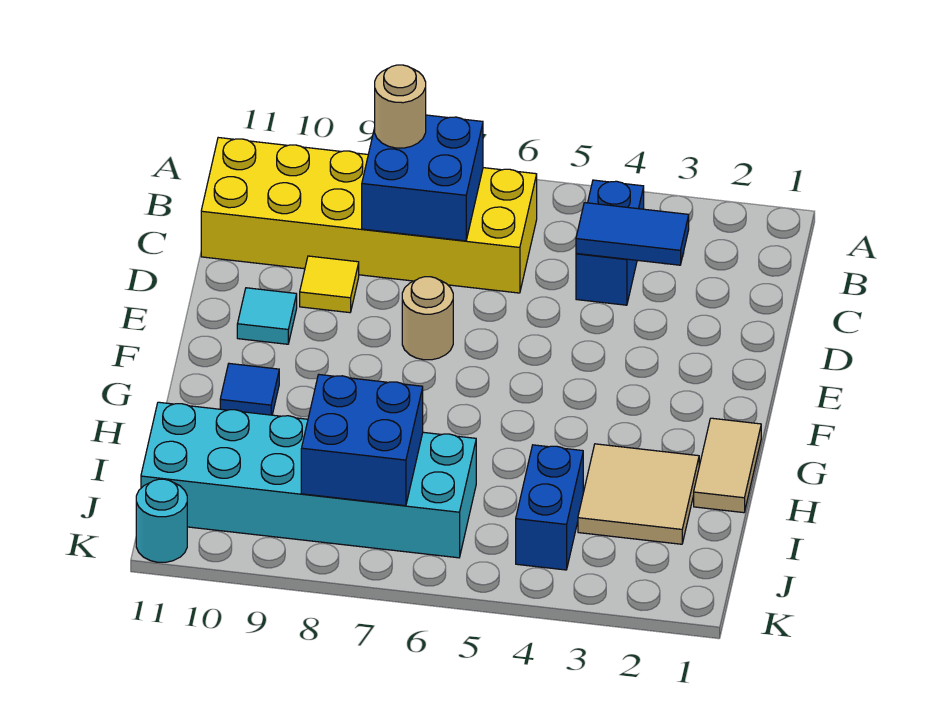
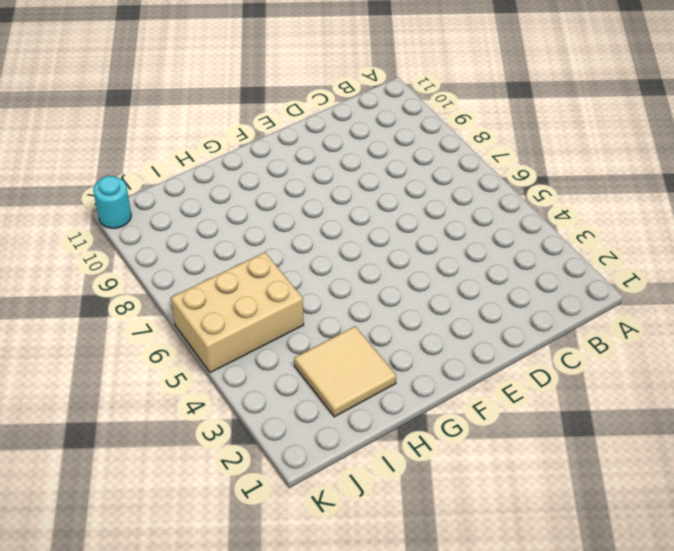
tan 2x3 brick [171,252,304,373] -> cyan 2x6 brick [141,402,476,558]
none -> blue 1x2 brick [576,180,644,305]
none -> yellow 2x6 brick [201,138,537,293]
none -> yellow 1x1 tile [300,256,359,313]

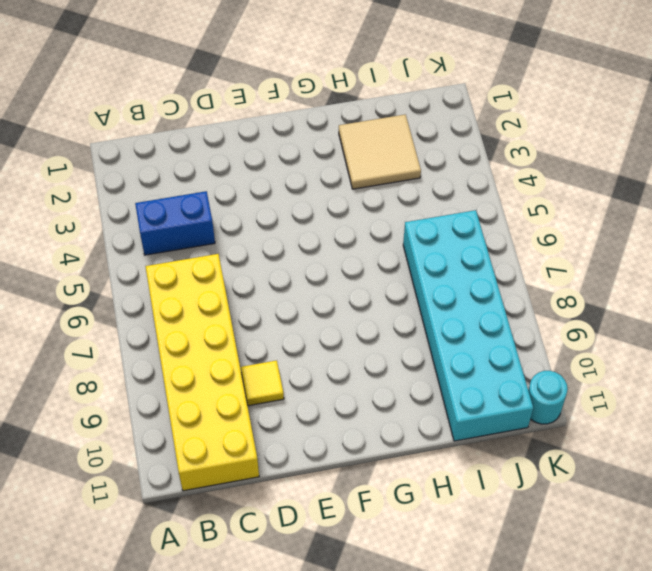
none -> tan 1x1 round brick [402,277,453,360]
none -> cyan 1x1 tile [237,288,297,344]
none -> tan 1x2 tile [694,418,761,513]

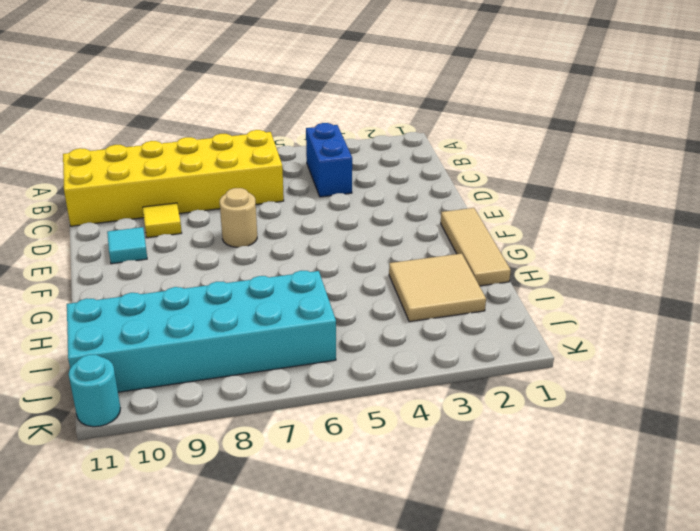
tan 1x3 tile [441,208,511,286] -> tan 1x2 tile [694,418,761,513]
none -> blue 1x1 tile [220,363,279,415]
none -> blue 1x2 brick [516,445,583,570]
none -> blue 2x2 brick [362,115,483,241]

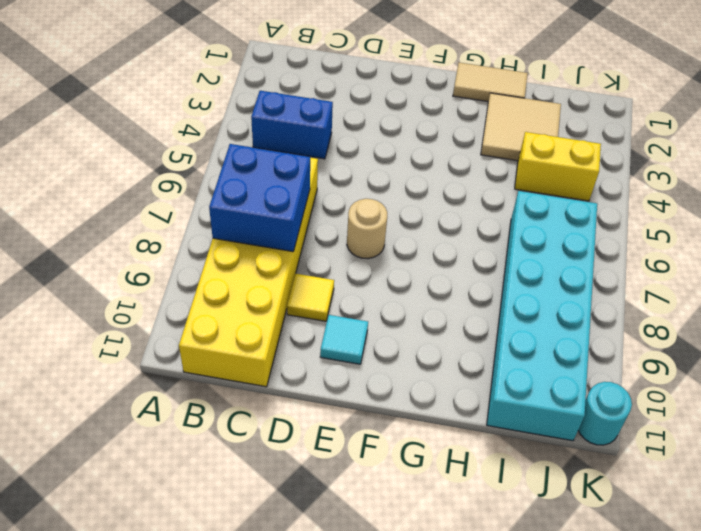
yellow 1x2 brick [515,132,601,201] -> blue 1x2 brick [516,445,583,570]
none -> blue 1x1 tile [220,363,279,415]
none -> blue 1x2 tile [576,203,689,265]
none -> blue 2x2 brick [301,375,423,506]

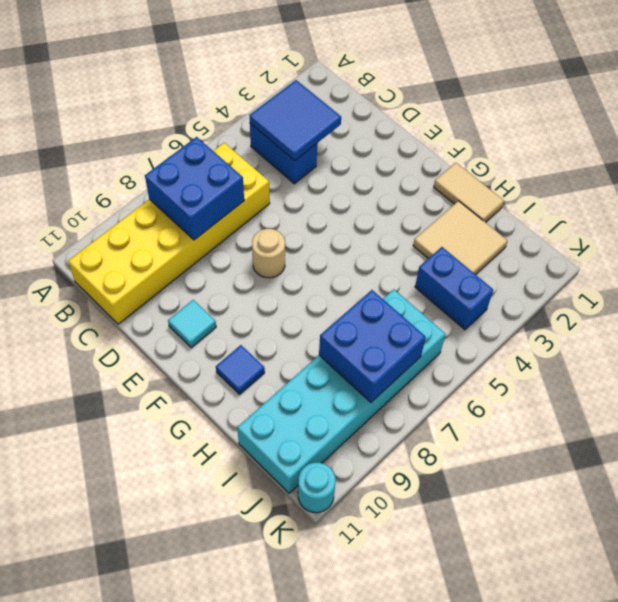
blue 2x2 tile [249,80,341,161] -> blue 1x2 tile [576,203,689,265]
none -> yellow 1x1 tile [300,256,359,313]
none -> tan 1x1 round brick [375,65,426,148]

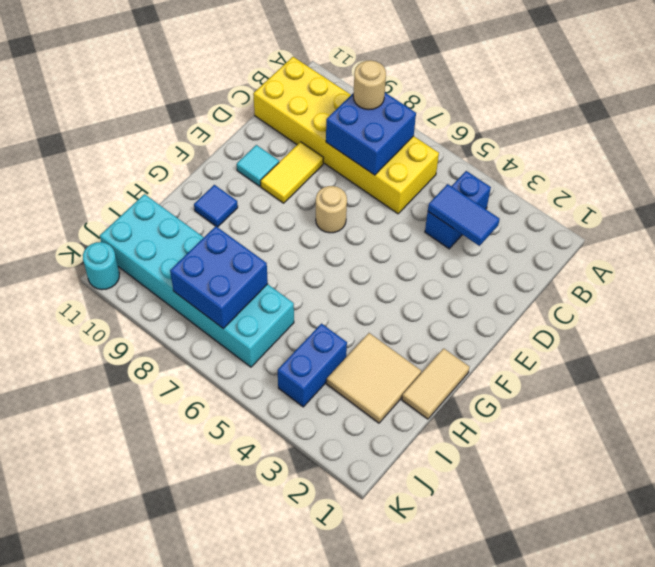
yellow 1x2 tile [261,142,323,203] -> yellow 1x1 tile [300,256,359,313]

